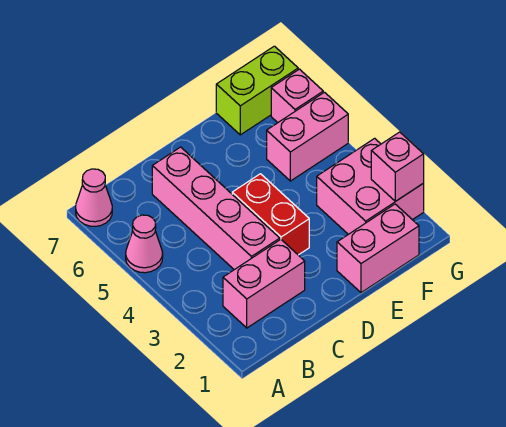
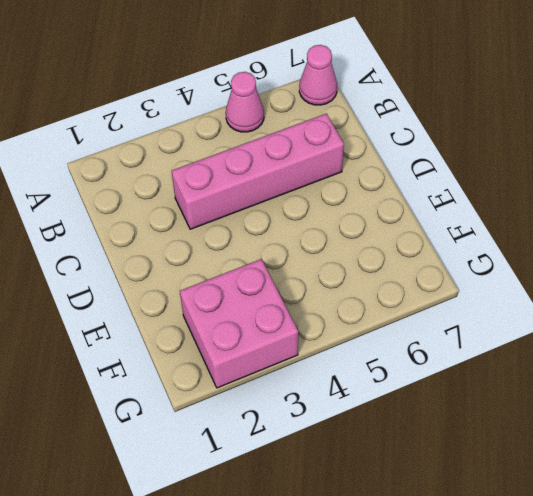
none -> pink 1x2 brick [223,239,305,328]
none -> red 1x2 brick [232,174,309,255]

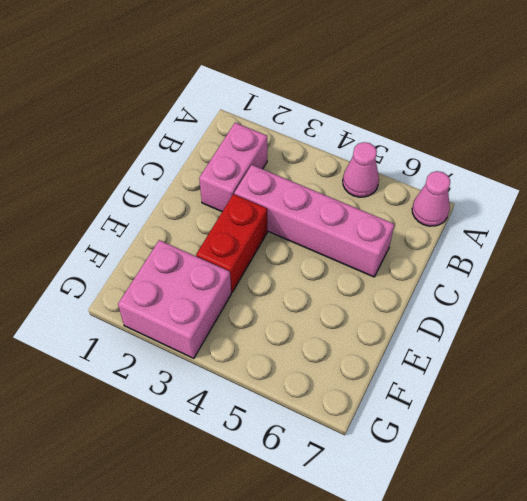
red 1x2 brick [196,194,267,292] -> red 1x2 brick turned to [232,174,309,255]
none -> pink 1x2 brick [337,204,419,293]
none -> pink 1x2 brick [267,92,348,181]

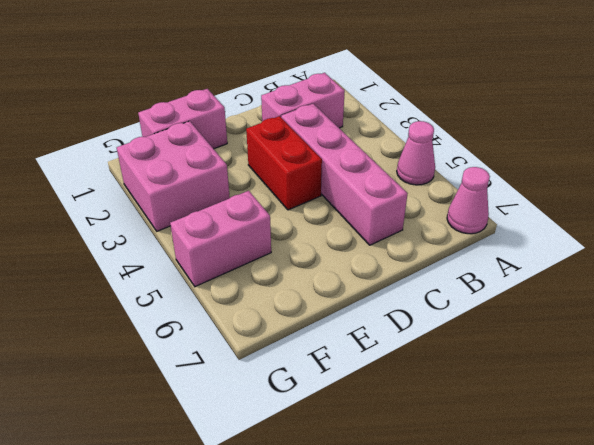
none -> lime 1x2 brick [216,46,298,135]
none -> pink 1x1 brick [271,69,323,123]

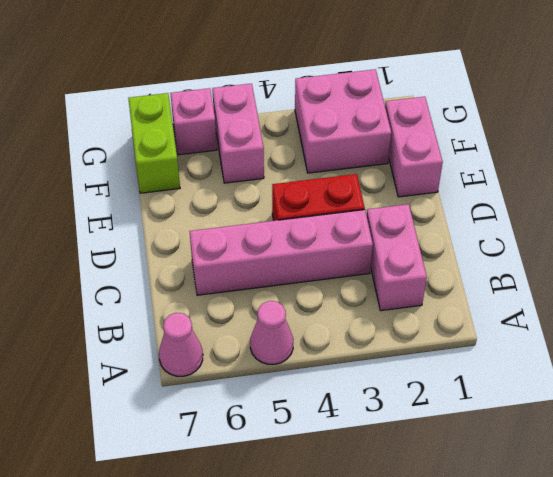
none -> pink 1x1 brick [371,132,424,201]

